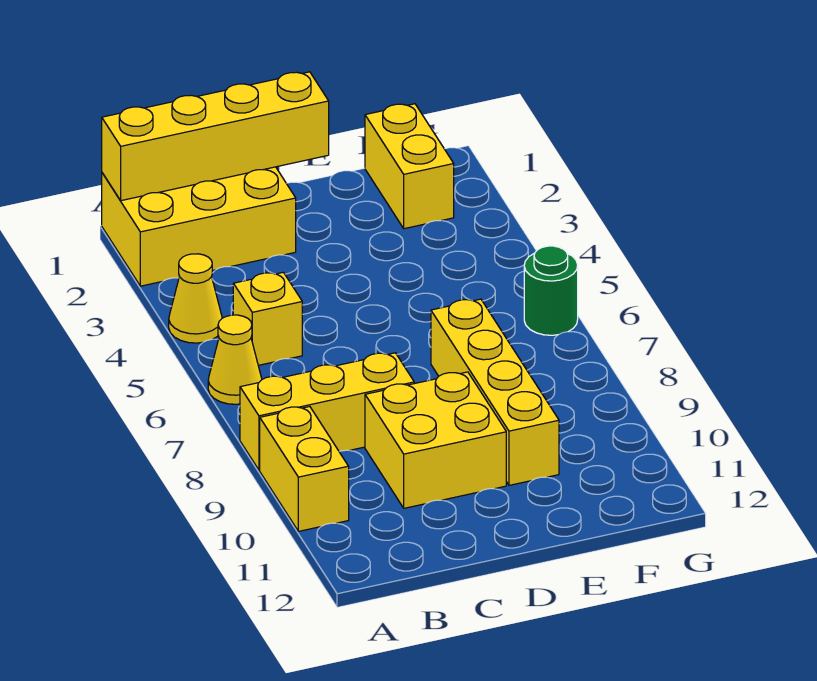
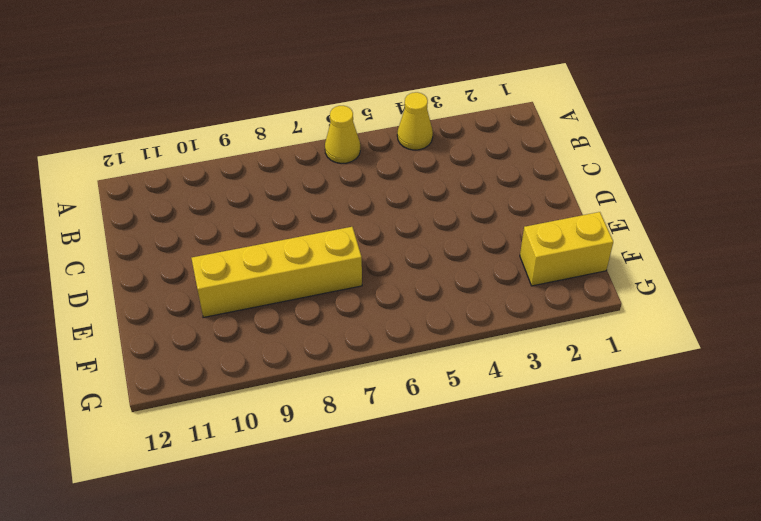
none -> yellow 2x3 brick [102,167,296,286]
none -> yellow 1x3 brick [240,353,414,470]

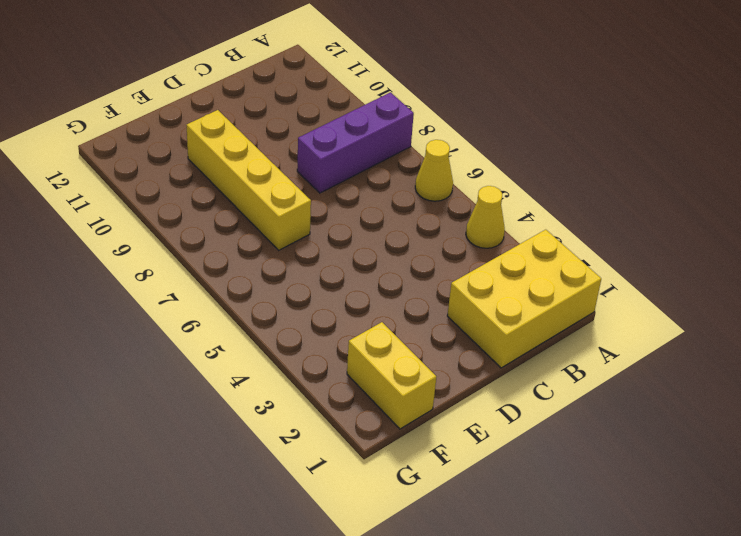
purple 1x3 brick [297,92,414,193] -> yellow 1x3 brick [240,353,414,470]
none -> yellow 1x2 brick [260,407,349,531]
none -> yellow 1x1 brick [233,272,302,365]

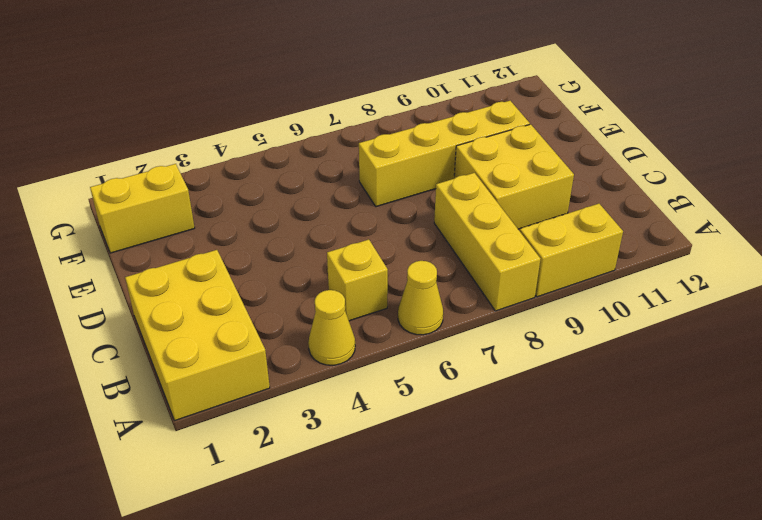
none -> green 1x1 round brick [524,246,578,335]
none -> yellow 1x4 brick [102,72,329,201]

